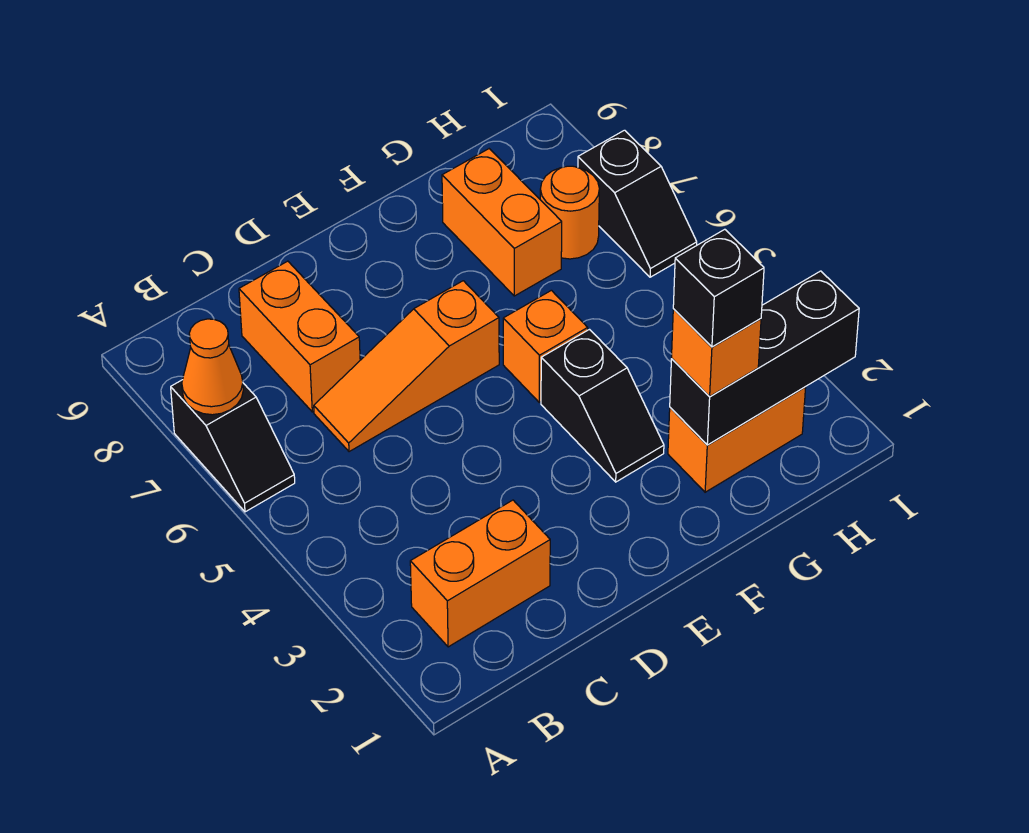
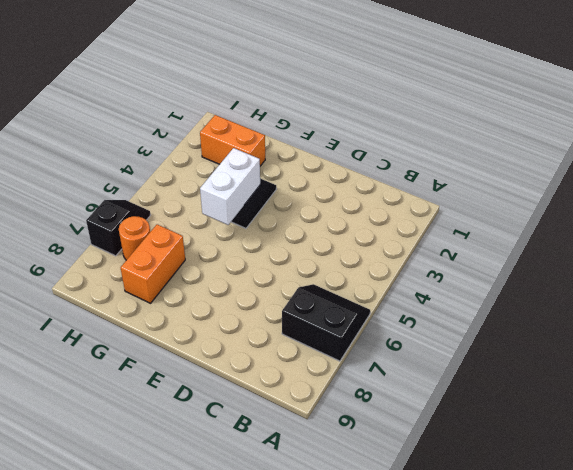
black 2x2 slope [282,284,370,361] -> black 1x2 slope [171,380,295,512]
white 1x2 brick [200,148,260,225] -> none
none -> orange 1x2 brick [410,500,550,647]
none -> orange 1x3 slope [314,281,499,452]
none -> orange 1x2 brick [239,261,360,412]

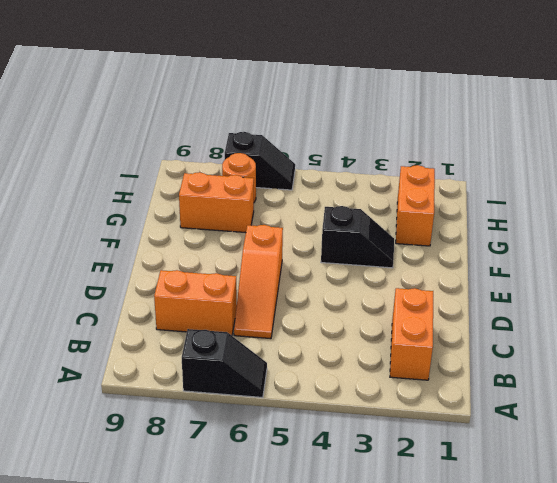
none -> orange 1x1 brick [503,290,588,402]
none -> orange 1x1 cone [182,319,243,415]
none -> black 1x3 brick [670,271,859,445]

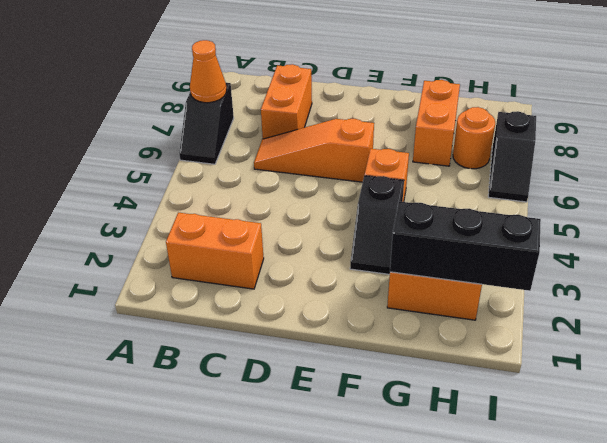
none -> orange 1x1 brick [672,309,761,397]
none -> black 1x1 brick [673,229,764,347]

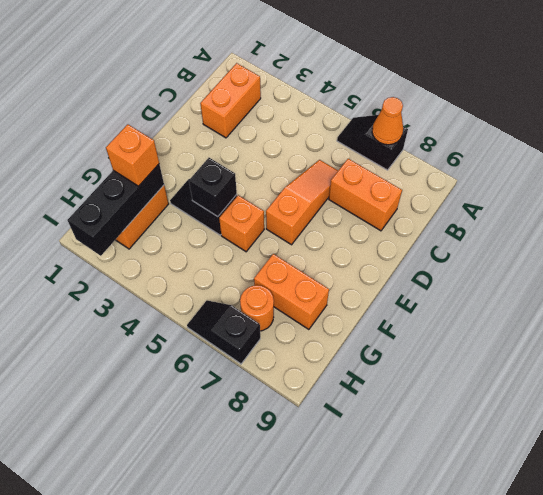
black 1x1 brick [189,158,237,217] -> black 1x1 brick moved to [673,229,764,347]

